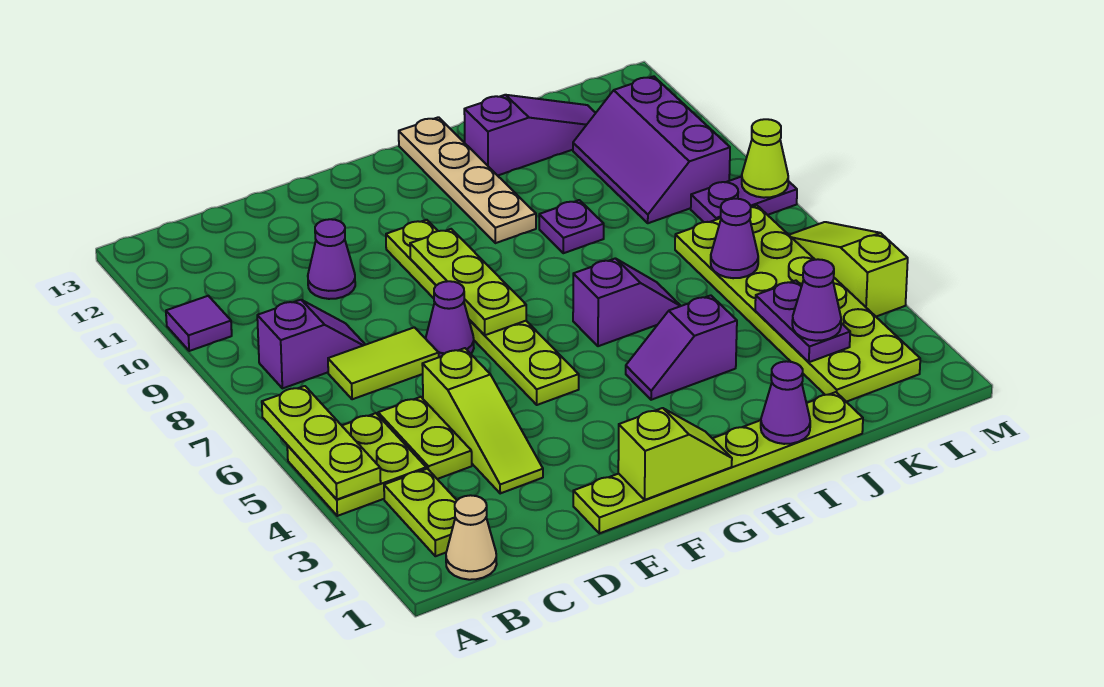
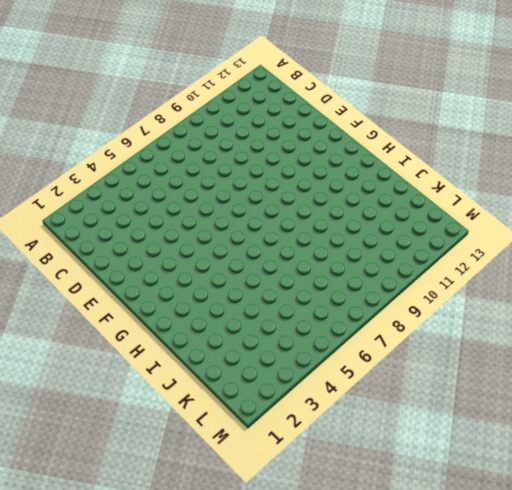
none -> lime 2x2 plate [287,413,426,516]
none -> purple 1x1 tile [166,296,232,351]
none -> tan 1x1 cone [446,495,497,580]

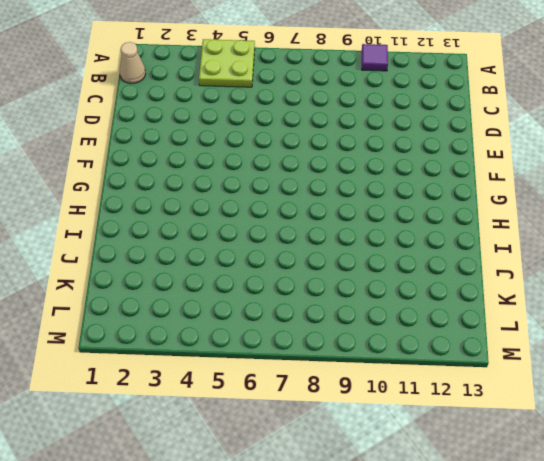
none -> lime 1x2 plate [384,469,457,556]
none -> purple 1x2 slope [257,300,365,388]
none -> lime 1x2 plate [378,397,472,479]

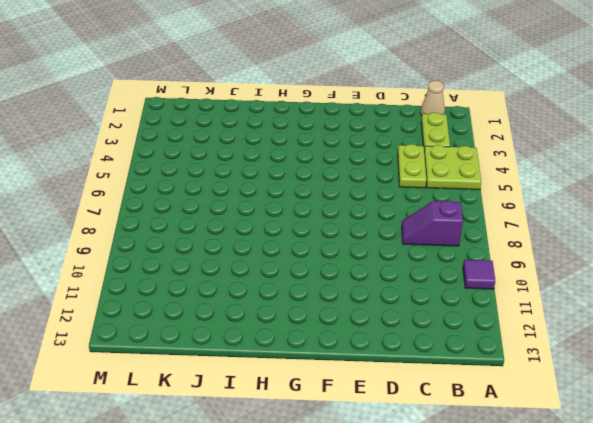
none -> lime 1x2 tile [328,327,439,399]
none -> lime 1x3 slope [422,348,543,493]
none -> purple 1x1 cone [308,219,355,299]

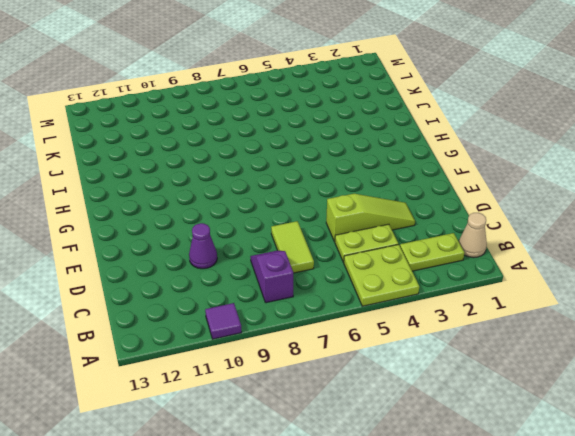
none -> lime 1x6 plate [573,392,863,533]
none -> purple 1x1 cone [426,281,474,357]
none -> lime 1x6 plate [386,220,579,405]

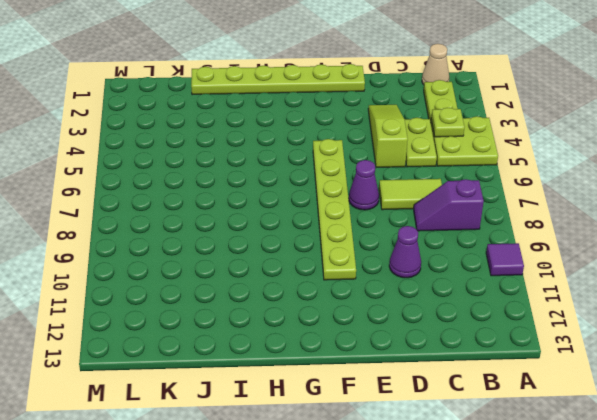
lime 1x1 plate [431,108,464,137] -> none
none -> purple 1x2 slope [626,295,737,400]
none -> purple 1x2 slope [573,258,681,346]
none -> tan 1x4 plate [399,117,536,243]

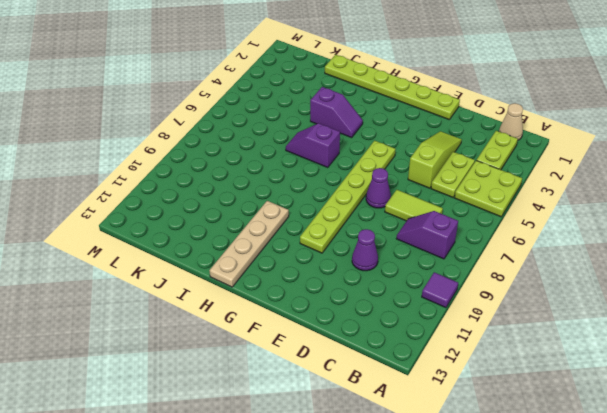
none -> purple 1x1 plate [539,200,604,253]
none -> purple 1x3 slope [464,95,595,176]
none -> lime 2x6 plate [675,205,920,402]

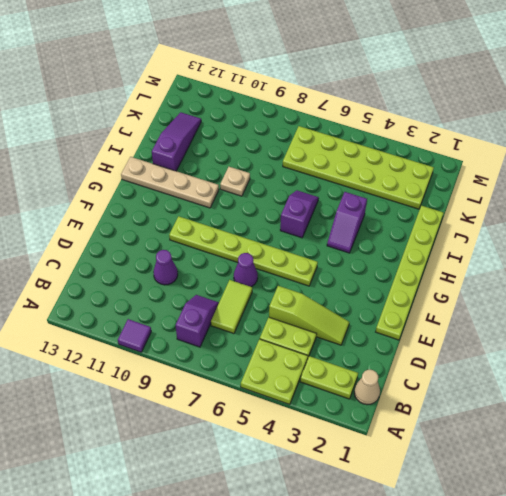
tan 1x1 plate [220,167,250,196] -> purple 1x1 plate [539,200,604,253]
none -> purple 2x3 slope [573,76,730,223]
none -> purple 1x2 plate [691,177,797,222]
none -> lime 1x3 slope [789,222,908,317]

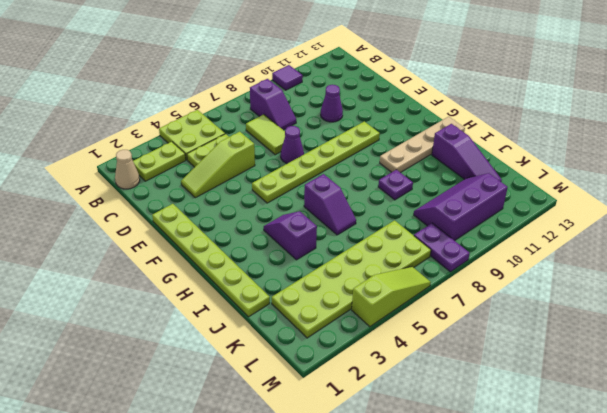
none -> lime 1x3 plate [262,386,381,499]
none -> lime 1x2 slope [618,408,732,500]
none -> lime 1x3 plate [410,229,526,335]

